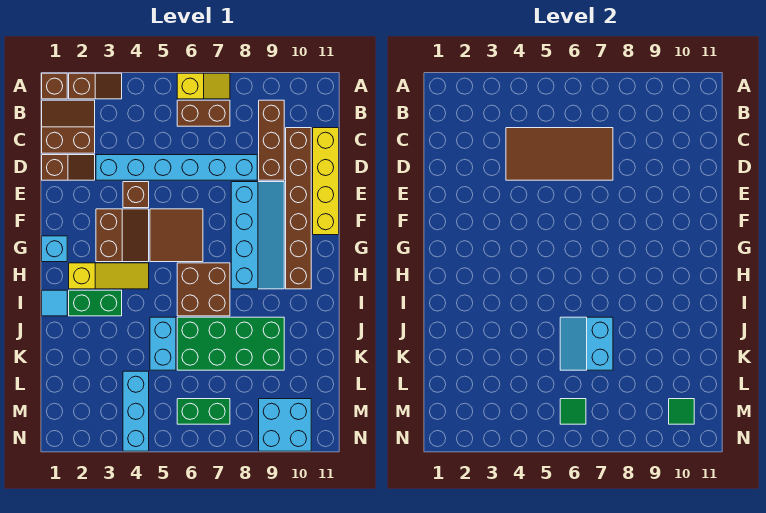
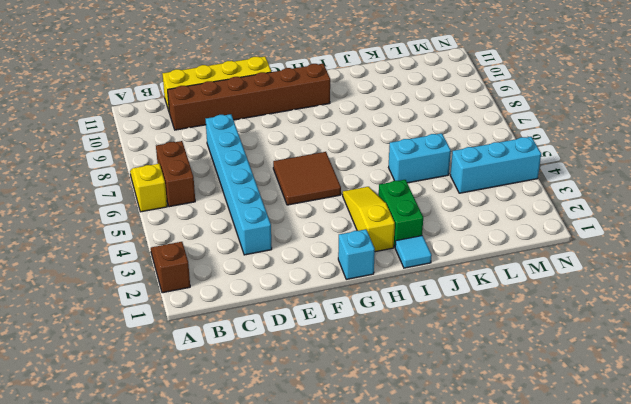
none -> brown 1x1 brick [42,73,67,99]
none -> brown 2x2 slope [42,100,95,153]
none -> brown 1x3 brick [259,100,284,180]

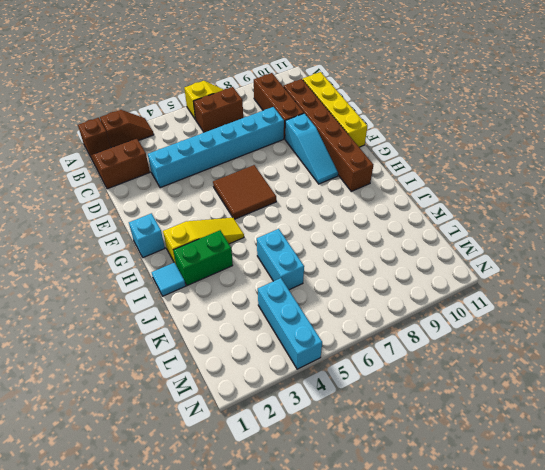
cyan 1x3 slope [285,113,338,184] -> cyan 2x4 slope [231,182,284,289]
none -> brown 1x2 slope [42,155,95,180]
none -> brown 1x1 brick [123,182,149,208]
none -> brown 2x2 slope [96,209,149,262]

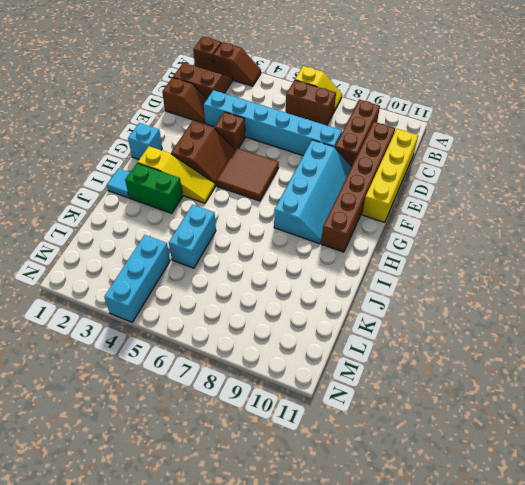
none -> brown 2x2 brick [177,263,230,316]
none -> green 2x4 brick [177,317,284,370]
none -> green 1x2 brick [177,399,230,424]

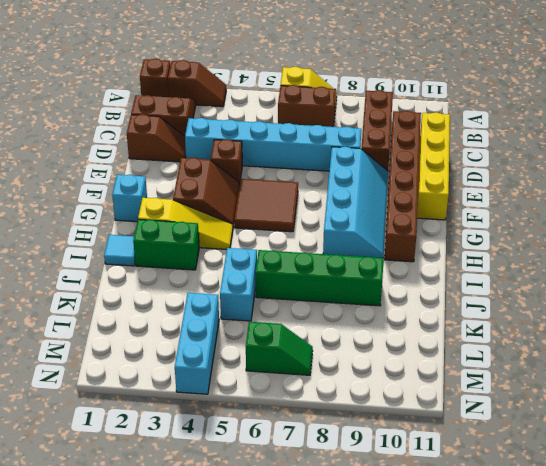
green 1x4 brick [256,250,384,306] -> green 2x4 brick [177,317,284,370]
green 1x2 slope [246,322,313,375] -> green 1x2 brick [177,399,230,424]
none -> brown 2x2 brick [177,263,230,316]
none -> cyan 2x2 brick [259,399,311,451]
none -> brown 2x4 tile [506,128,613,180]

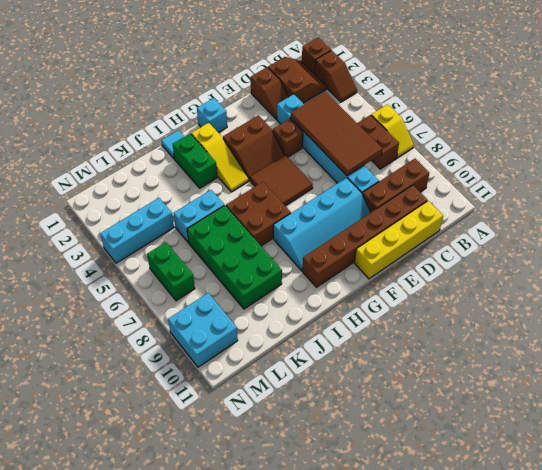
none -> cyan 2x2 slope [560,317,613,370]
none -> green 1x1 tile [560,399,586,424]
none -> green 1x1 tile [669,399,694,424]

